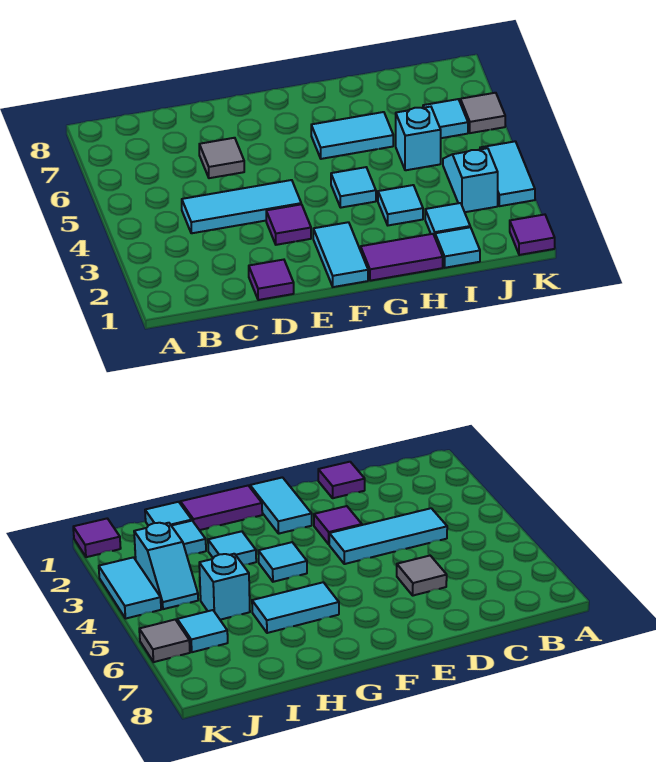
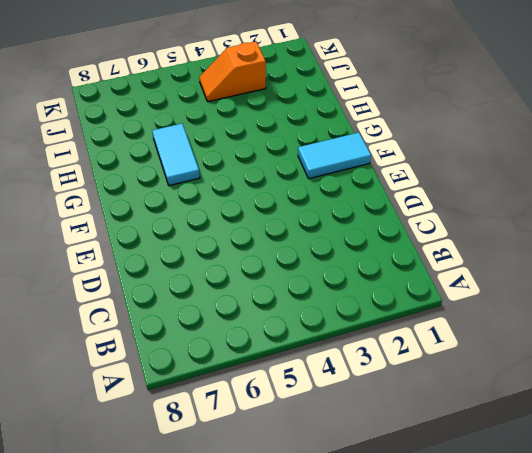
orange 1x2 slope [199,42,266,102] -> cyan 1x2 slope [443,148,498,212]
none -> cyan 1x3 tile [182,180,301,233]
none -> purple 1x1 tile [249,260,294,300]
none -> grey 1x1 tile [199,138,244,178]

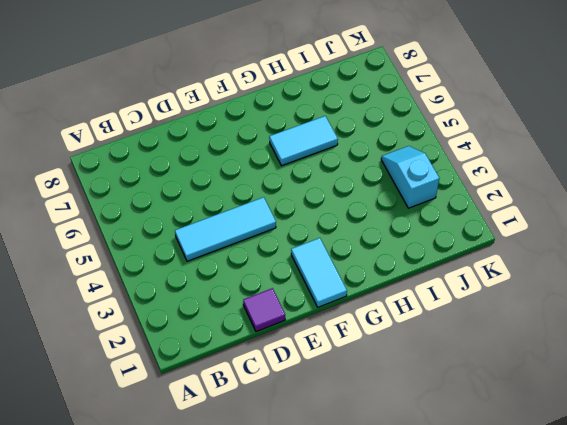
none -> grey 1x1 tile [199,138,244,178]
none -> purple 1x1 tile [266,204,311,245]
none -> purple 1x2 tile [361,234,443,281]

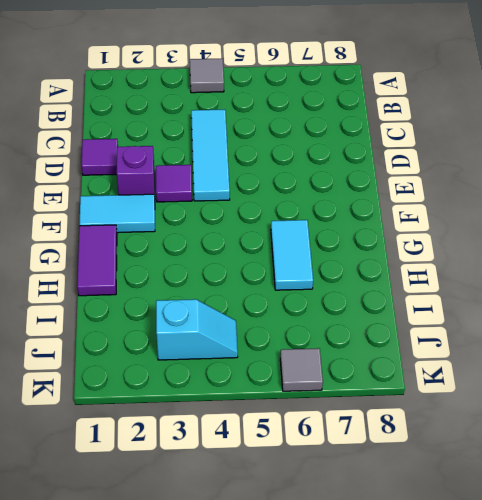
grey 1x1 tile [190,59,224,93] -> grey 1x1 tile moved to [199,138,244,178]
purple 1x1 brick [117,146,155,195] -> none
none -> cyan 1x1 tile [331,167,376,208]
none -> cyan 1x1 tile [378,185,423,225]
none -> cyan 1x1 tile [435,227,480,268]

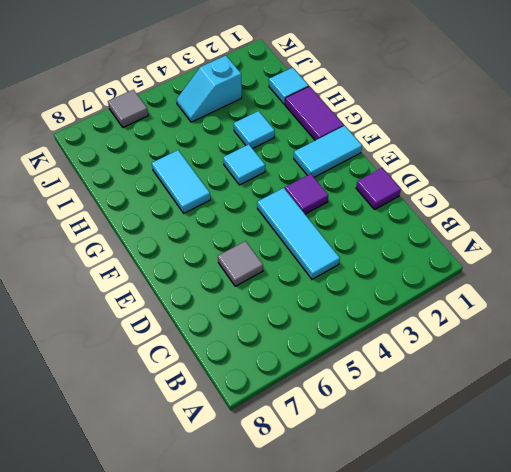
none -> cyan 1x1 tile [425,203,470,236]
none -> cyan 1x1 brick [396,107,441,170]
none -> cyan 1x1 tile [423,99,468,138]

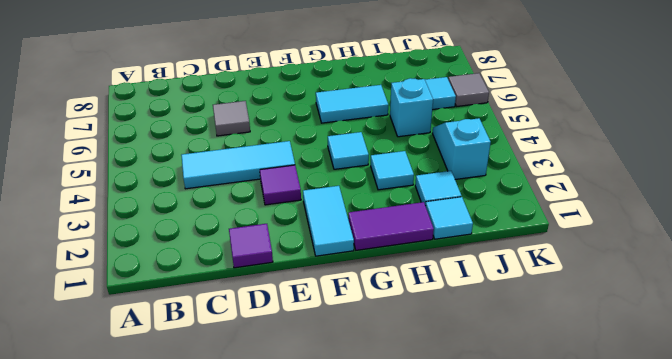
none -> purple 1x1 tile [510,214,555,255]
none -> cyan 1x2 tile [480,141,535,206]

